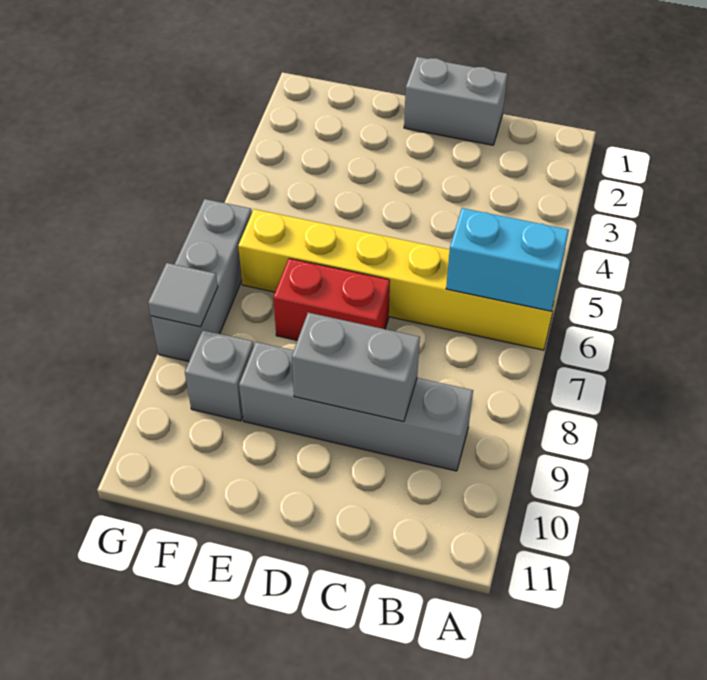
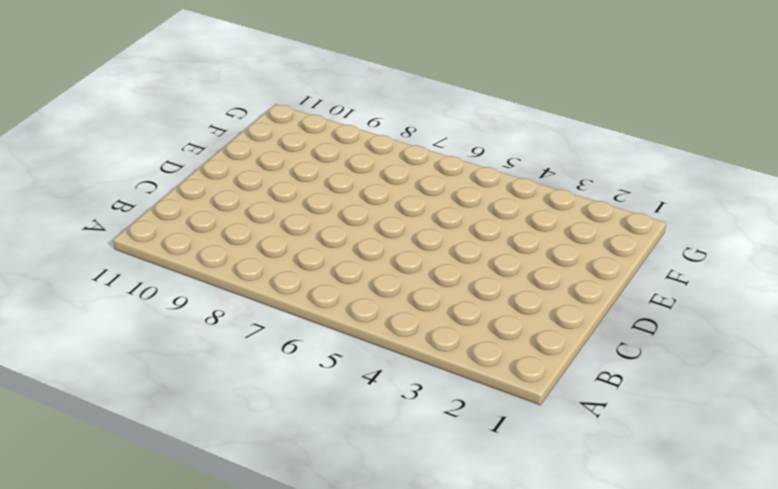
none -> yellow 1x6 brick [238,209,560,350]
none -> grey 1x4 brick [239,342,473,471]

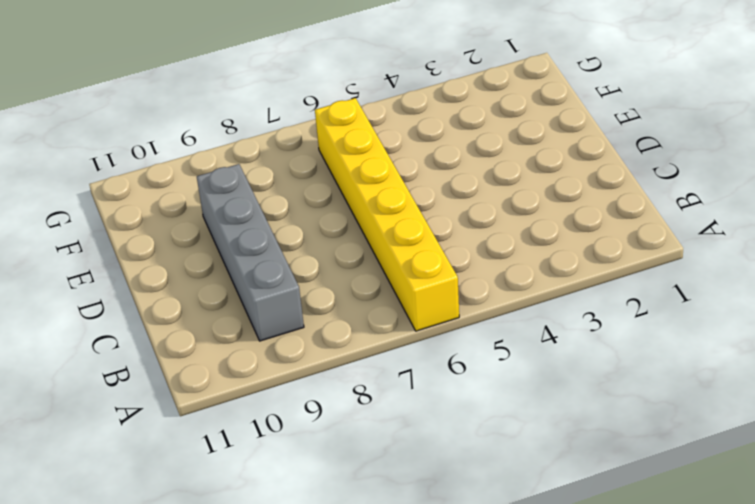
none -> grey 1x2 brick [404,57,507,145]
none -> red 1x2 brick [273,259,390,340]

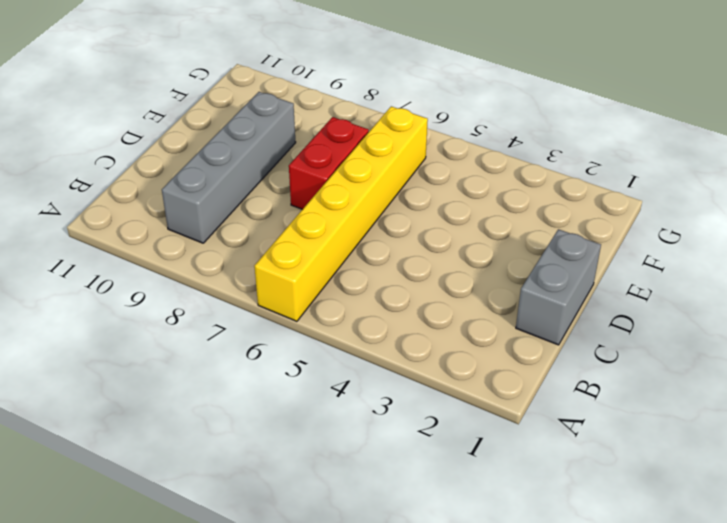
none -> grey 1x1 brick [185,330,254,421]
none -> grey 1x3 brick [151,199,252,361]

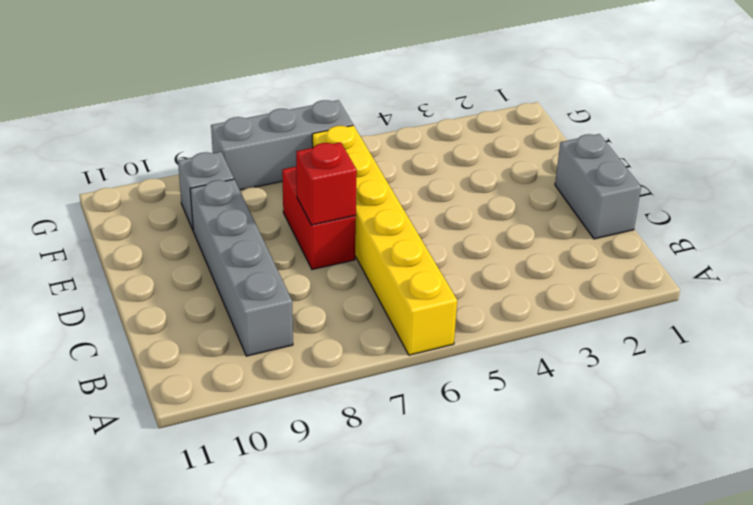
red 1x1 brick [296,142,357,225] -> none
none -> cyan 1x2 brick [446,208,569,311]
none -> grey 1x2 brick [292,313,420,422]

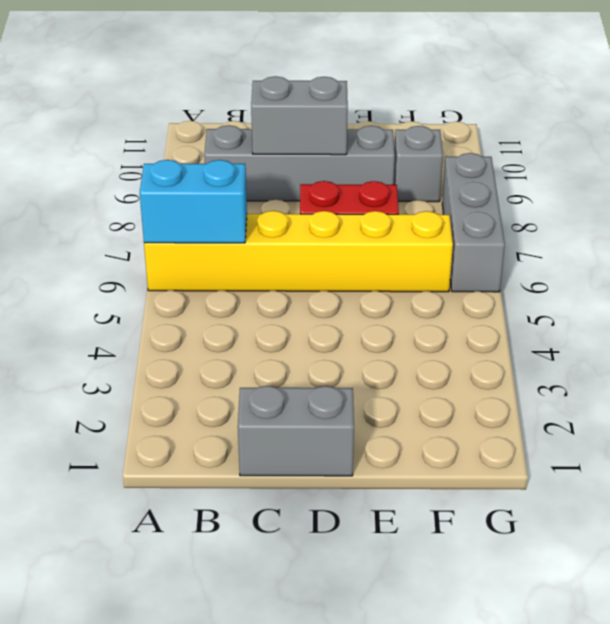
none -> grey 1x1 tile [148,263,218,327]

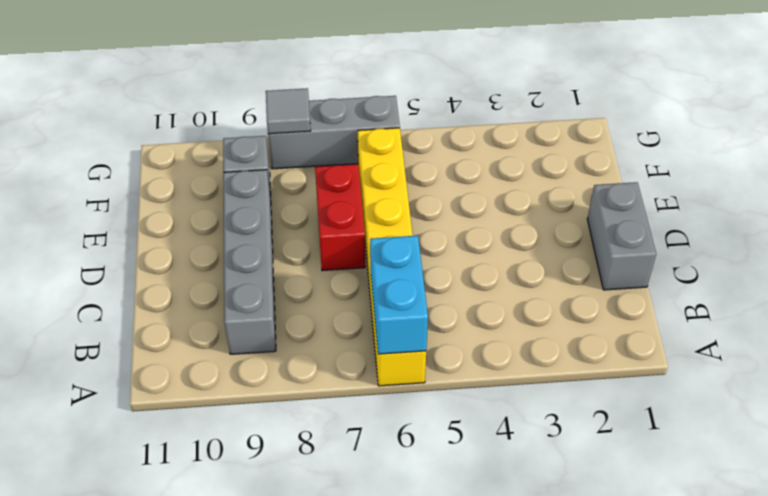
none -> grey 1x2 brick [292,313,420,422]

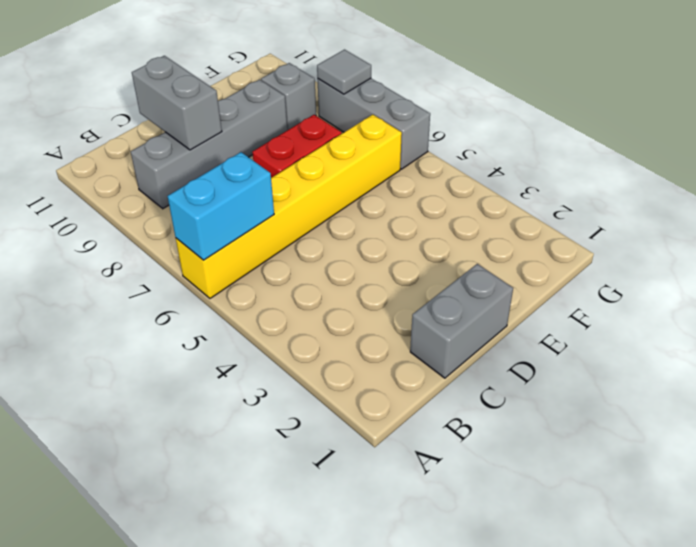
grey 1x2 brick [132,56,222,150] -> grey 1x2 brick turned to [292,313,420,422]

